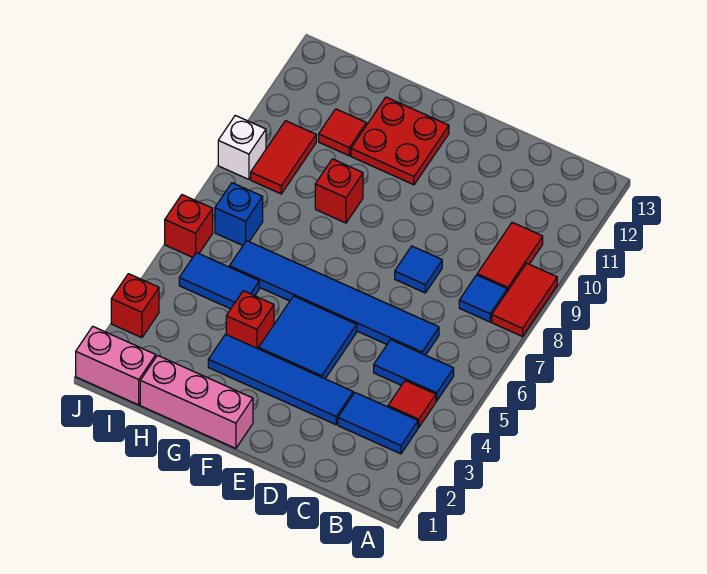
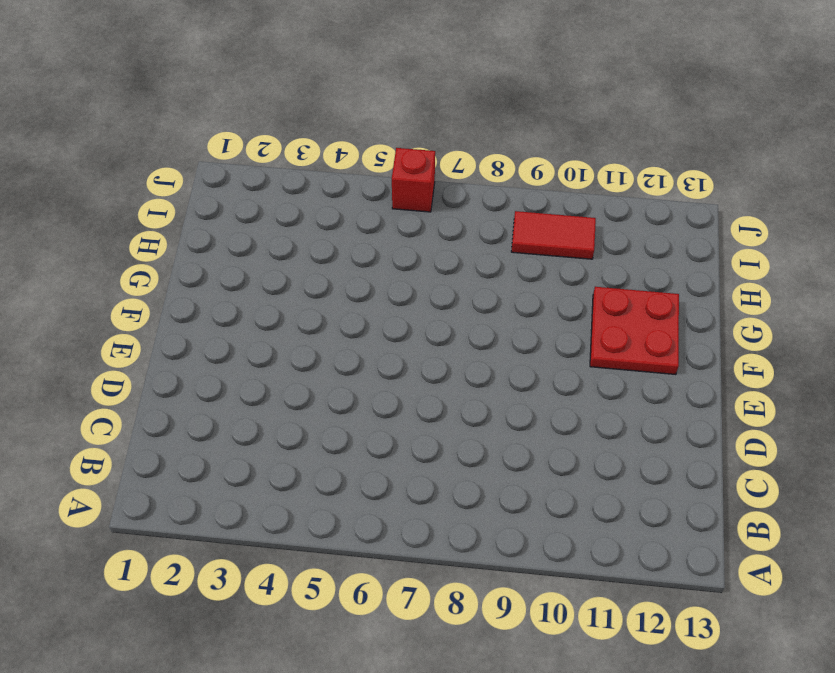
none -> red 1x2 tile [492,263,557,337]
none -> blue 1x2 tile [338,393,418,454]
none -> red 1x1 tile [388,381,436,427]

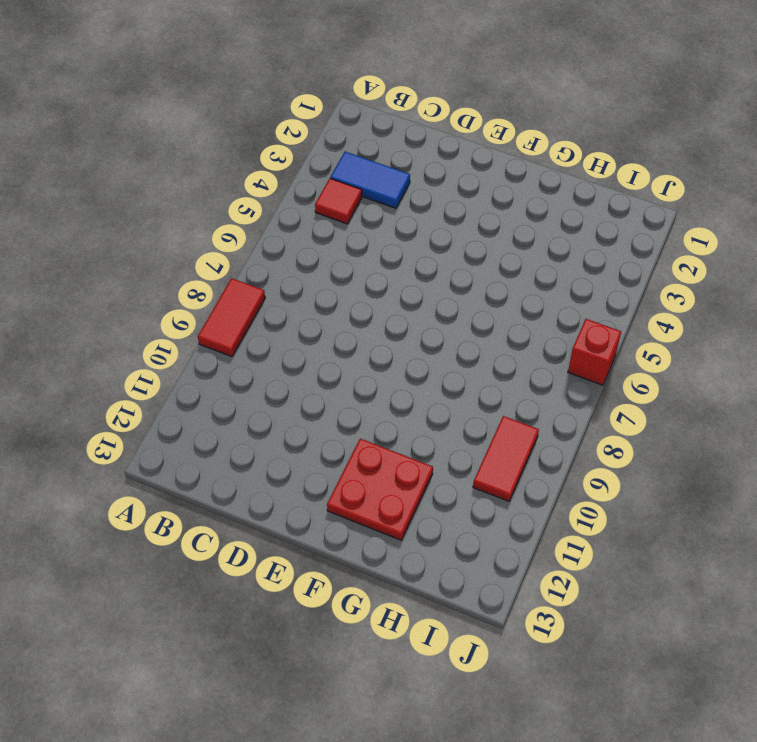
none -> blue 1x2 tile [374,340,454,401]
none -> blue 1x1 tile [459,275,507,322]
none -> red 1x2 tile [477,222,543,291]

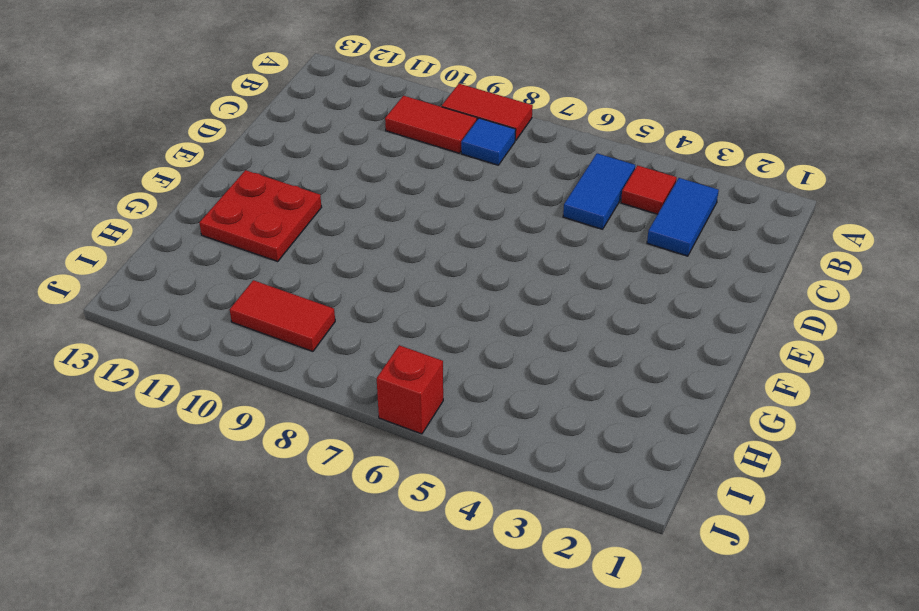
none -> blue 1x6 tile [229,241,439,355]
none -> blue 1x4 tile [208,334,353,425]
none -> blue 1x1 tile [395,246,442,293]

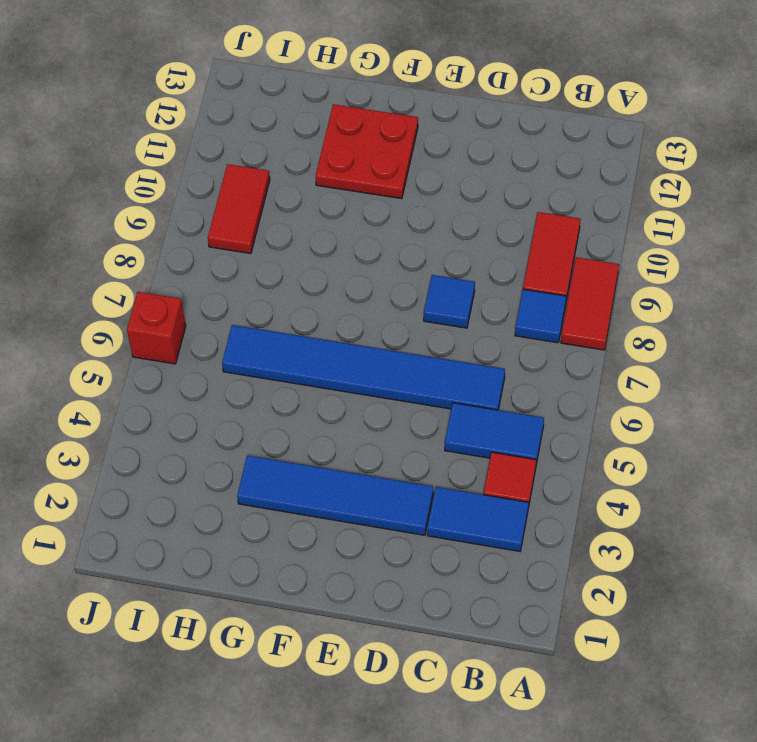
none -> blue 2x2 tile [259,296,357,379]
none -> pink 1x3 brick [140,355,253,448]
none -> red 1x1 brick [226,291,274,349]

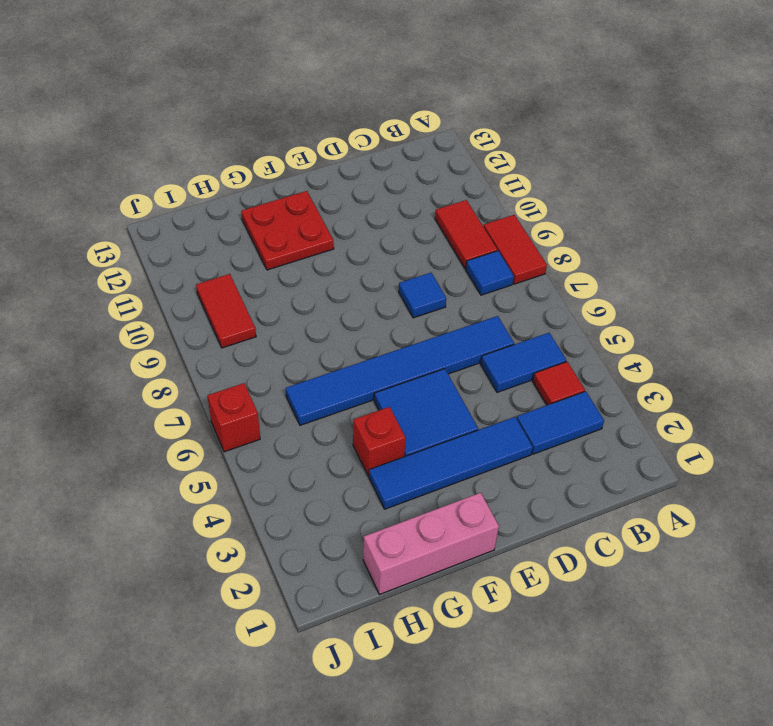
none -> red 1x1 brick [315,159,363,223]
none -> blue 1x2 tile [179,253,259,309]
none -> red 1x1 tile [319,109,366,156]

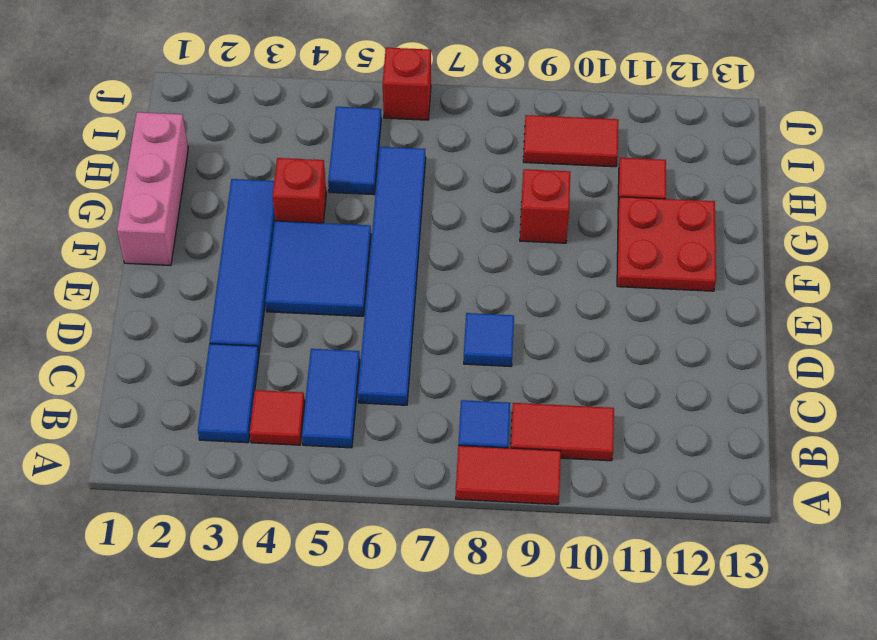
none -> pink 1x2 brick [76,326,156,405]
none -> blue 1x1 brick [215,183,263,245]
none -> red 1x1 brick [111,274,159,338]

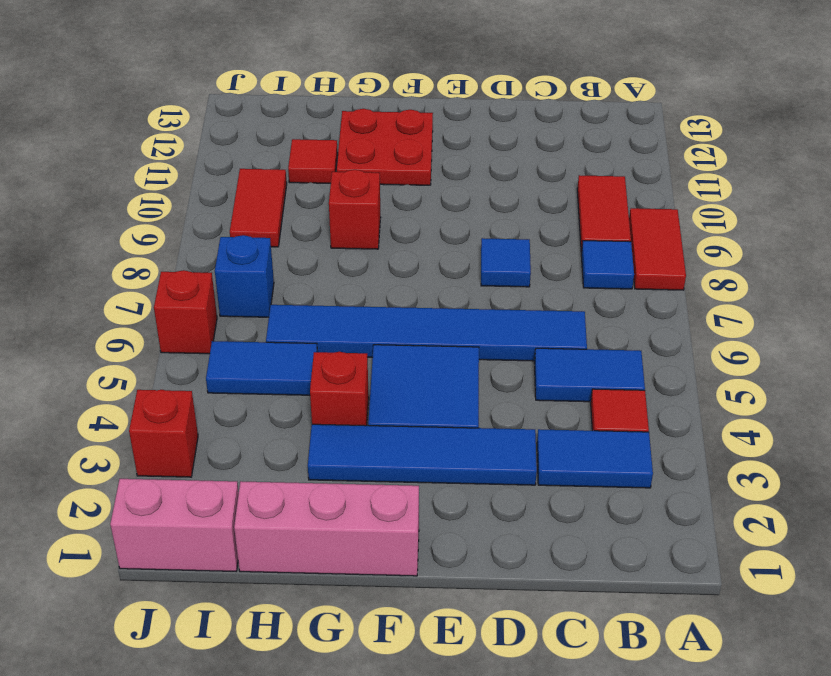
none -> white 1x1 brick [218,115,266,179]

